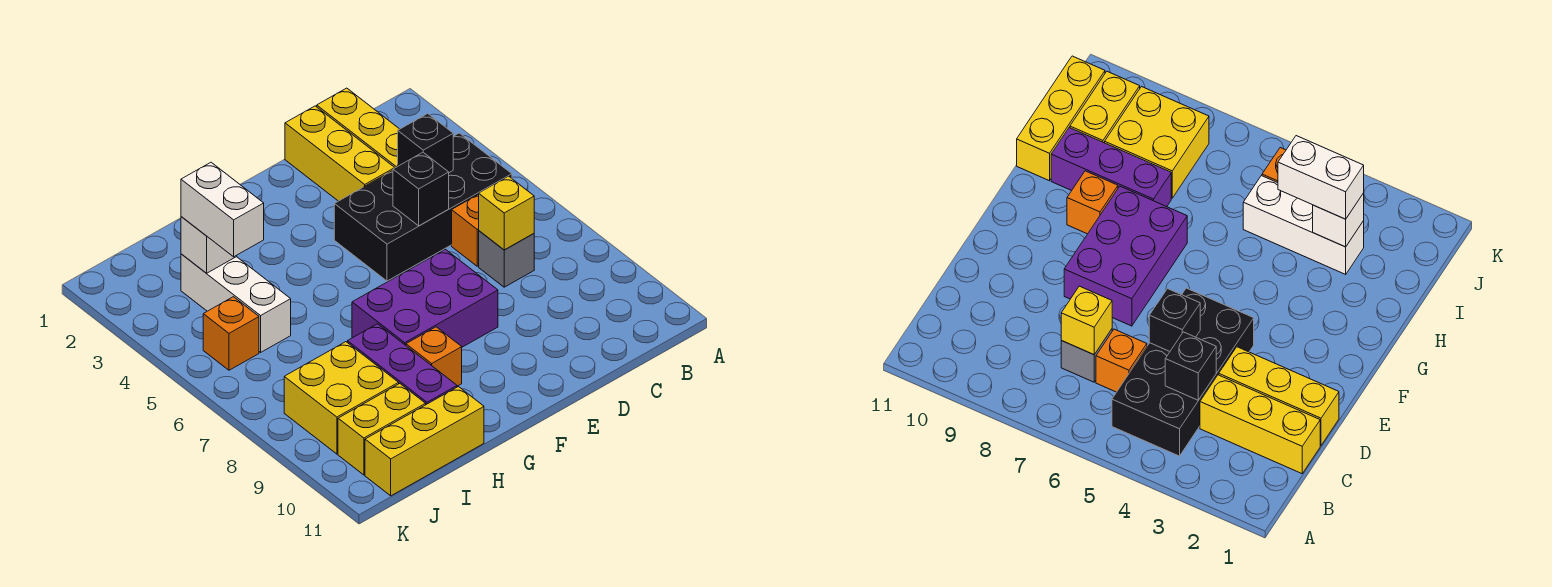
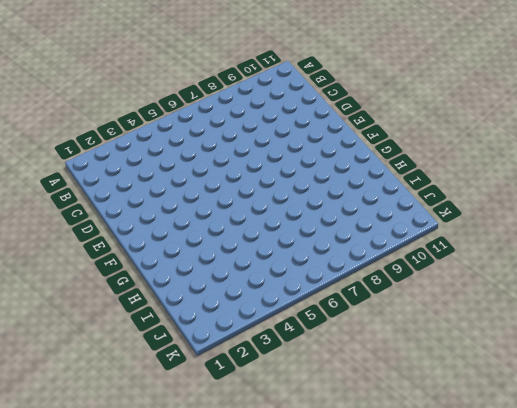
none -> black 2x4 brick [334,133,512,281]
none -> yellow 1x3 brick [317,88,399,168]
none -> orange 1x1 brick [452,194,479,266]

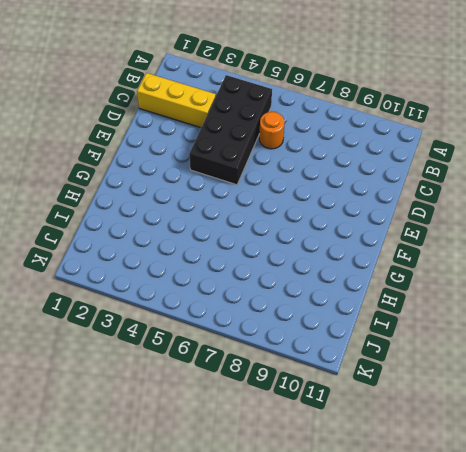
orange 1x1 round brick [259,112,285,149] -> orange 1x1 brick [452,194,479,266]
none -> grey 1x1 brick [479,231,534,287]
none -> yellow 1x3 brick [285,106,395,201]
none -> purple 2x3 brick [352,249,498,347]

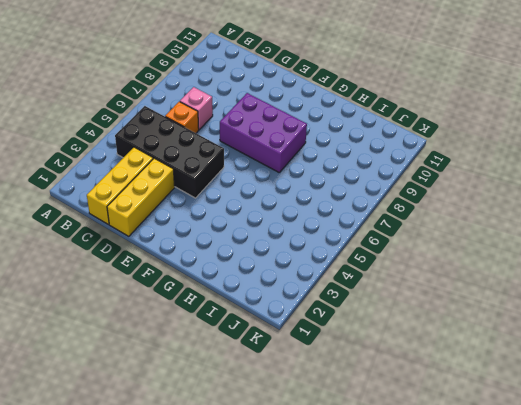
pink 1x1 brick [180,87,213,130] -> grey 1x1 brick [479,231,534,287]
none -> orange 1x1 brick [406,327,462,386]
none -> purple 1x3 brick [347,324,457,404]
none -> yellow 1x3 brick [365,387,484,496]

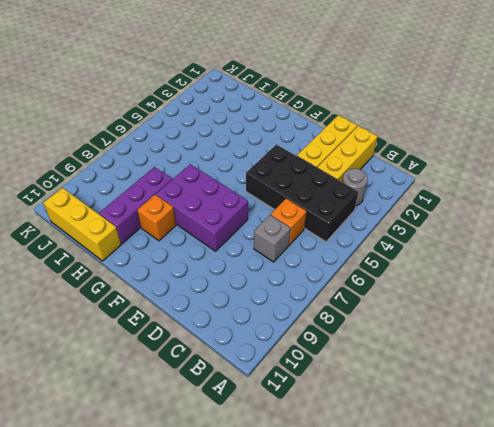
grey 1x1 round brick [342,168,368,206] -> none
none -> white 1x3 brick [181,254,291,352]
none -> yellow 2x2 brick [284,342,399,454]
none -> yellow 1x2 brick [338,384,426,475]

